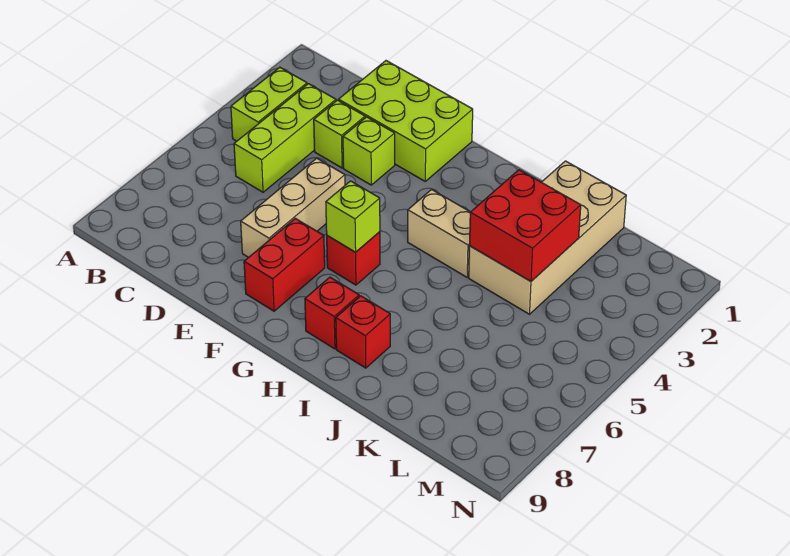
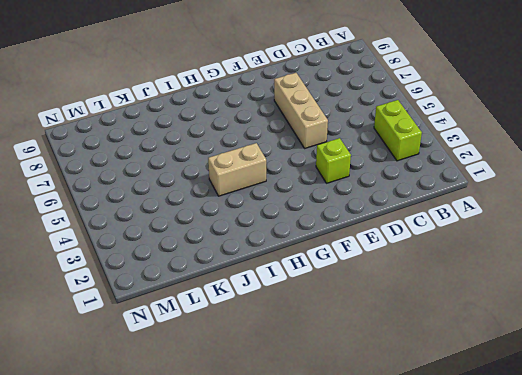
none -> lime 1x3 brick [234,84,336,192]
none -> lime 2x3 brick [338,61,473,181]
none -> lime 1x1 brick [314,100,365,168]

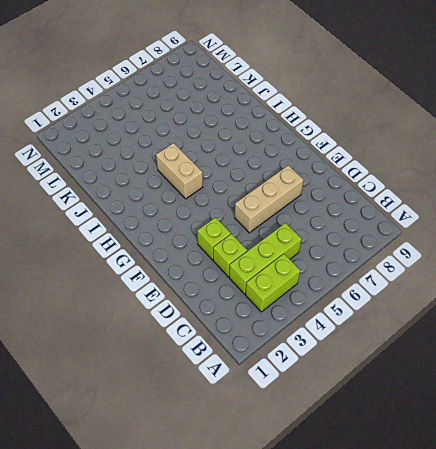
none -> lime 2x3 brick [338,61,473,181]
none -> red 1x2 brick [244,218,325,311]
none -> red 1x1 brick [327,232,380,285]

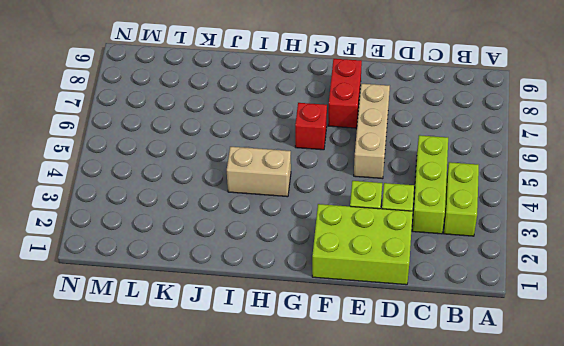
none -> red 1x1 brick [305,277,359,349]
none -> red 1x1 brick [336,296,390,368]
none -> tan 2x4 brick [469,161,626,314]

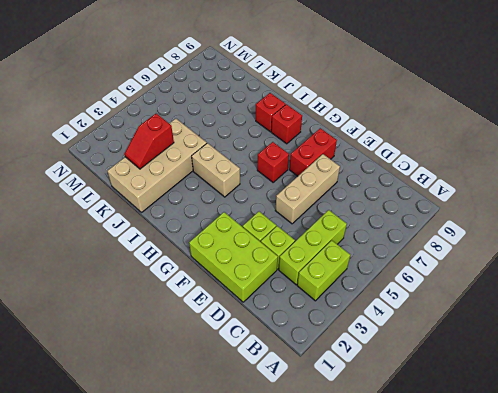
red 1x2 slope [125,114,174,169] -> red 2x2 brick [469,170,581,281]
none -> lime 1x1 brick [326,181,380,252]

